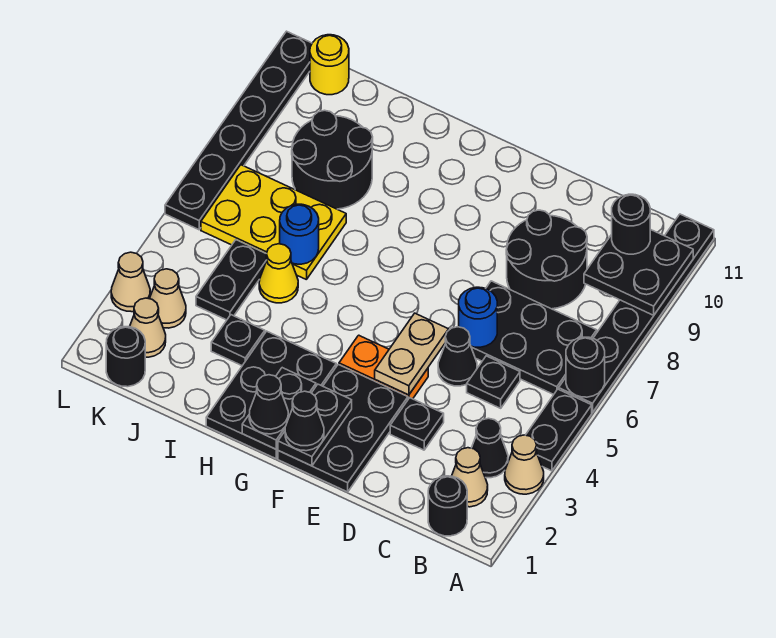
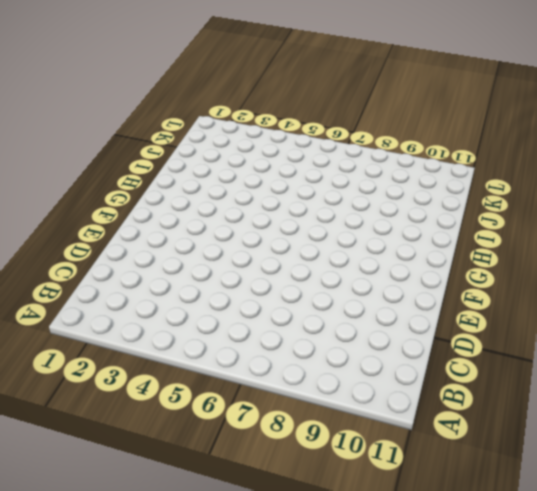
none -> tan 1x1 cone [505,435,544,494]
none -> black 1x2 plate [526,389,592,471]
none -> black 1x6 plate [559,214,714,412]
none -> black 1x1 round brick [428,476,467,536]

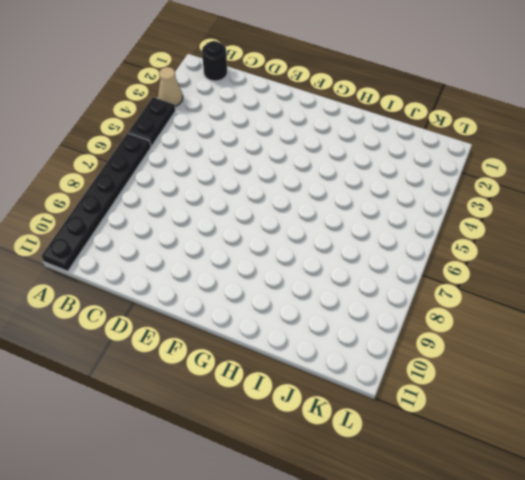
none -> tan 1x1 cone [452,448,488,507]
none -> black 1x1 cone [472,418,508,478]
none -> black 2x3 plate [471,281,597,394]
none -> black 1x1 plate [467,356,520,408]

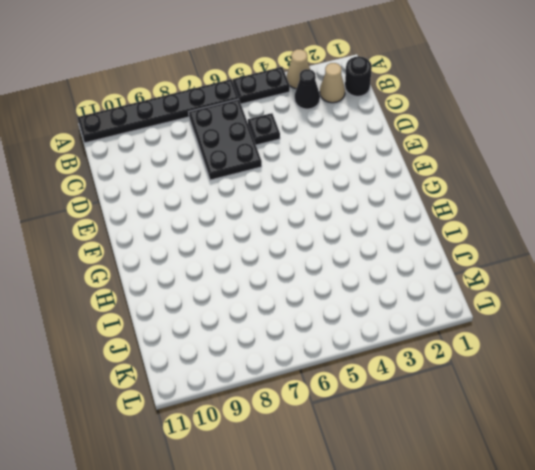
none -> black 2x2 round brick [506,210,587,309]
none -> black 1x1 plate [390,398,444,450]
none -> black 1x1 cone [438,327,477,386]
none -> black 2x3 plate [278,365,408,492]

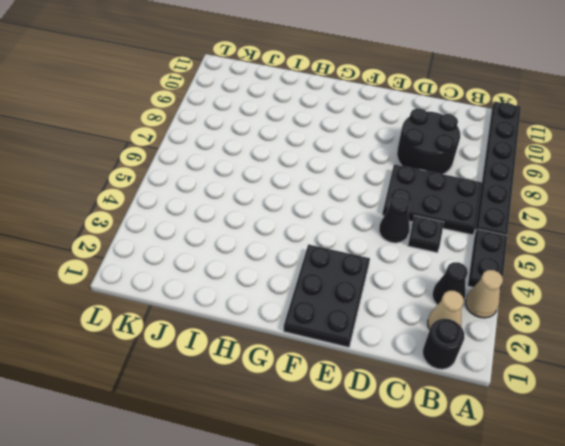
none -> black 1x1 plate [390,398,444,450]
none -> orange 1x2 plate [339,335,428,399]
none -> black 2x3 plate [206,331,336,459]
none -> black 1x1 plate [211,315,265,366]

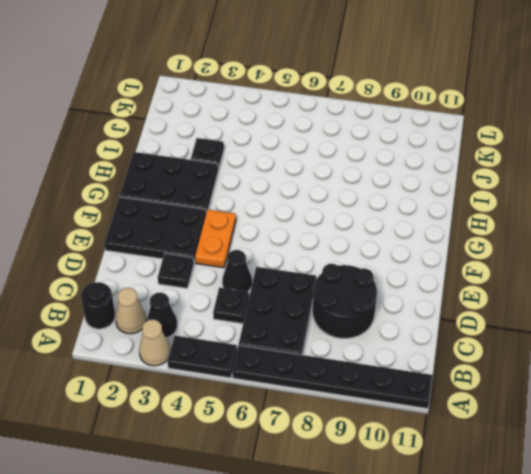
none -> yellow 1x1 cone [259,244,298,303]
none -> yellow 2x3 plate [201,165,346,280]
none -> black 2x2 round brick [292,110,373,209]
none -> black 1x2 plate [196,240,267,320]

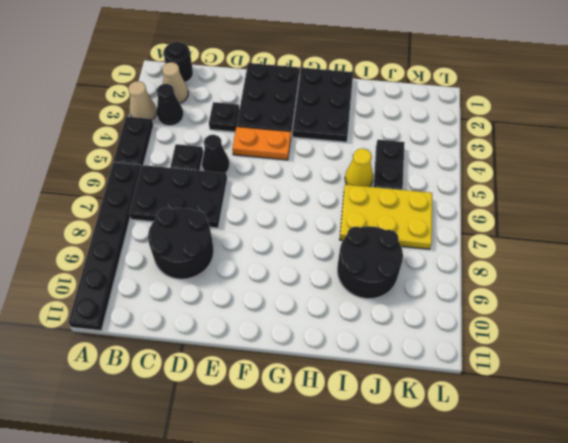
none -> black 1x1 plate [211,315,265,366]
none -> black 1x1 round brick [106,327,145,387]
none -> tan 1x1 cone [130,298,166,357]
none -> tan 1x1 cone [150,269,186,328]

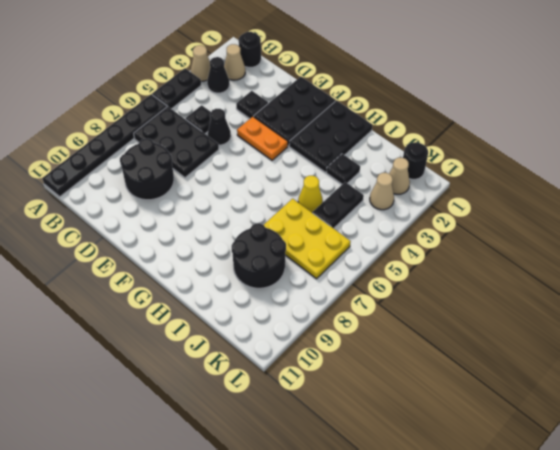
none -> yellow 1x1 round brick [310,35,349,95]
none -> tan 1x1 cone [111,252,150,312]
none -> black 1x6 plate [165,31,312,230]
none -> black 1x1 round brick [566,337,605,397]

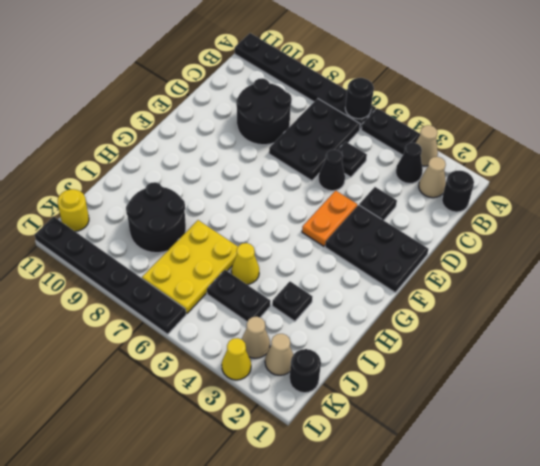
yellow 1x1 cone [222,338,251,380] -> tan 1x1 cone [111,252,150,312]
none -> black 2x3 plate [206,331,336,459]
none -> black 2x2 plate [584,229,693,315]
none -> blue 1x1 round brick [459,287,497,347]
none -> tan 1x2 plate [375,313,449,395]

